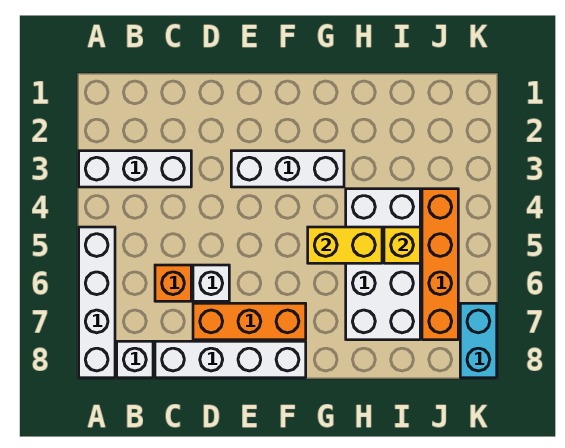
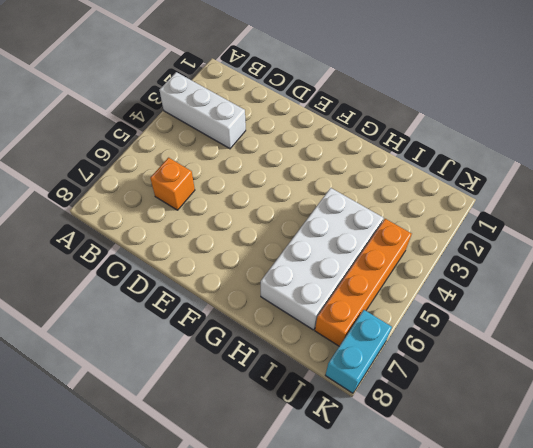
none -> white 1x4 brick [79,227,115,378]
none -> white 1x1 brick [117,341,153,378]
none -> white 1x4 brick [155,341,306,378]

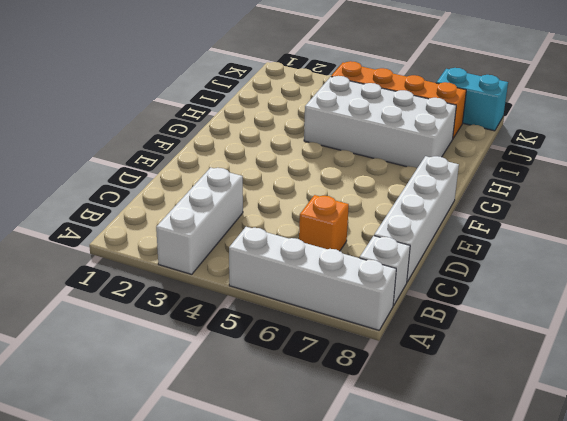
none -> white 1x1 brick [193,265,229,301]
none -> orange 1x3 brick [193,303,306,340]
none -> white 1x3 brick [231,151,344,187]

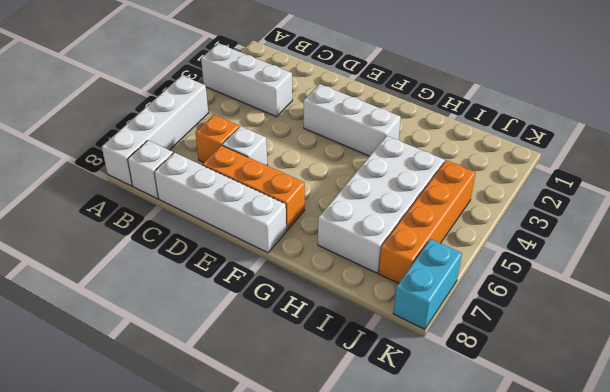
none -> yellow 1x2 brick [308,227,382,263]
none -> yellow 1x1 brick [384,227,420,263]

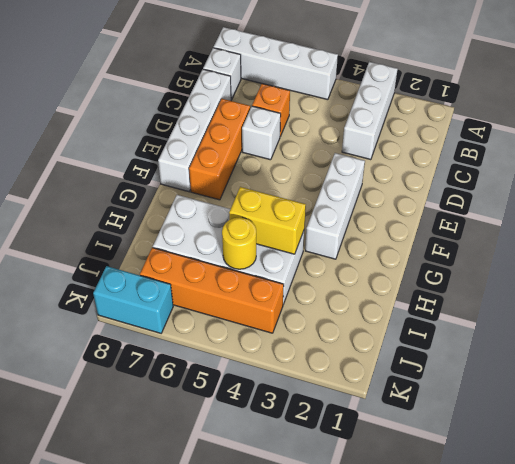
yellow 1x2 brick [229,187,306,254] -> yellow 1x2 brick turned to [308,227,382,263]
yellow 1x1 round brick [222,217,256,269] -> yellow 1x1 brick [384,227,420,263]

